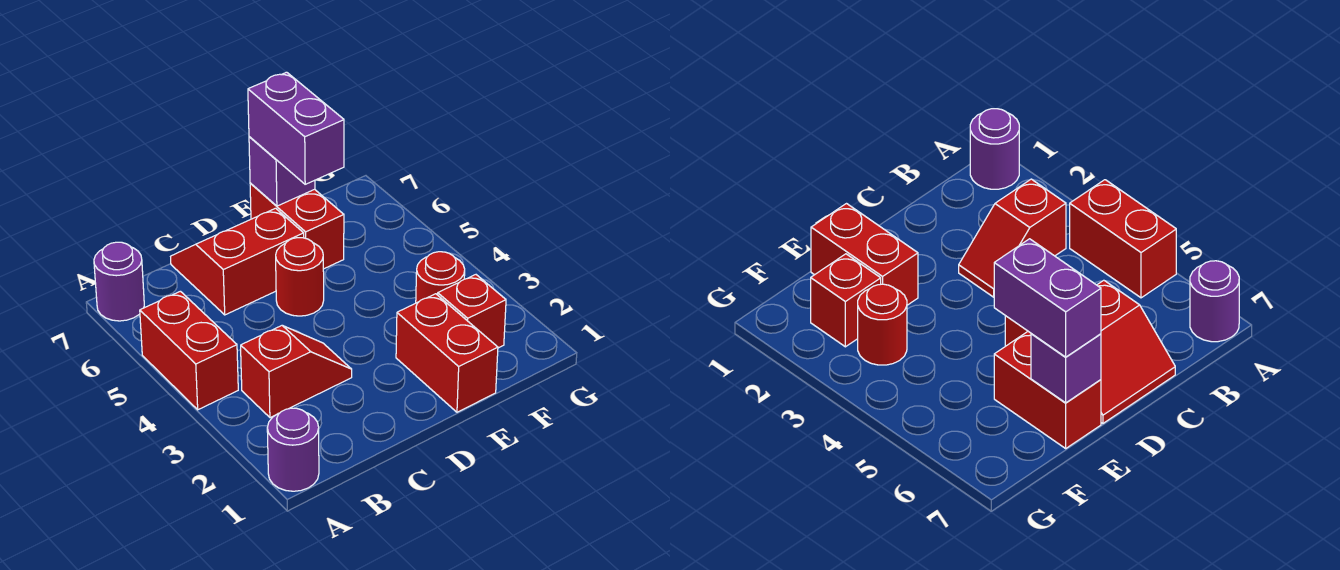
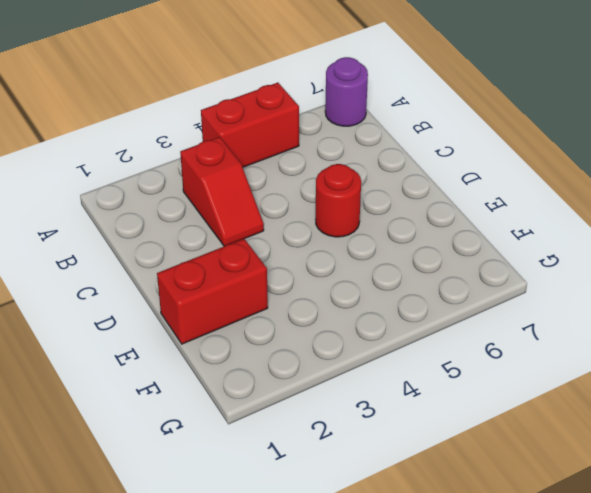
none -> purple 1x1 round brick [267,408,319,491]
none -> red 2x2 slope [171,208,304,315]
none -> red 1x2 brick [250,183,344,269]

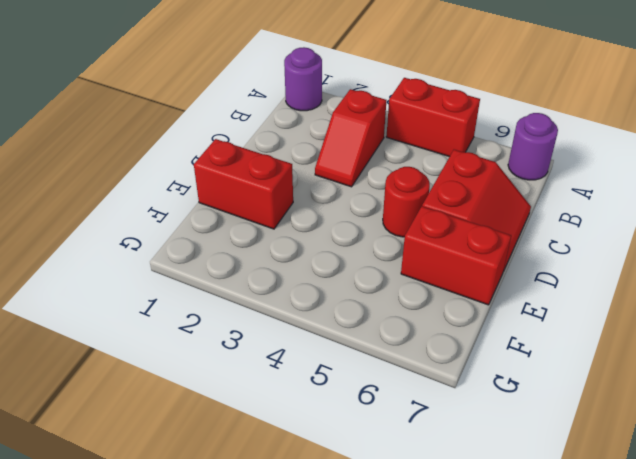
none -> red 1x1 brick [438,275,506,348]
none -> red 1x1 round brick [416,252,465,303]
none -> purple 1x1 brick [249,137,315,206]

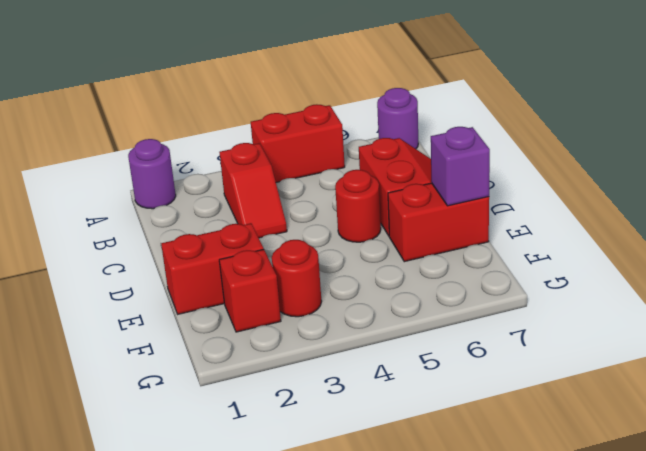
none -> purple 1x2 brick [248,72,344,184]

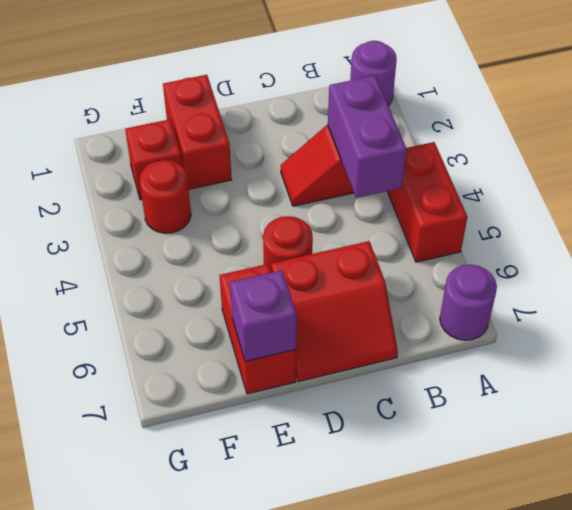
purple 1x2 brick [328,76,407,198] -> purple 1x2 brick moved to [248,72,344,184]

